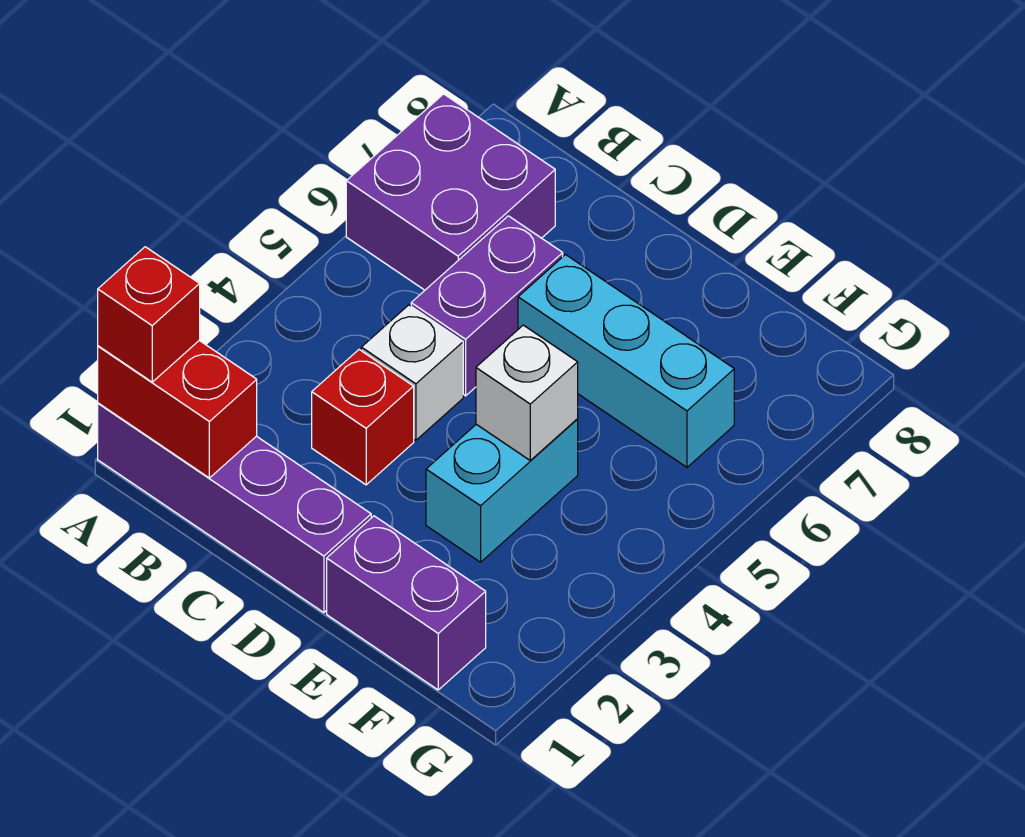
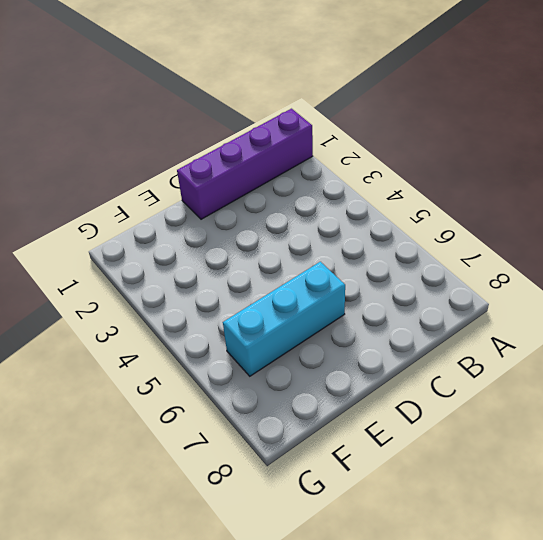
none -> purple 2x2 brick [346,94,555,290]
none -> red 1x1 brick [312,350,414,485]

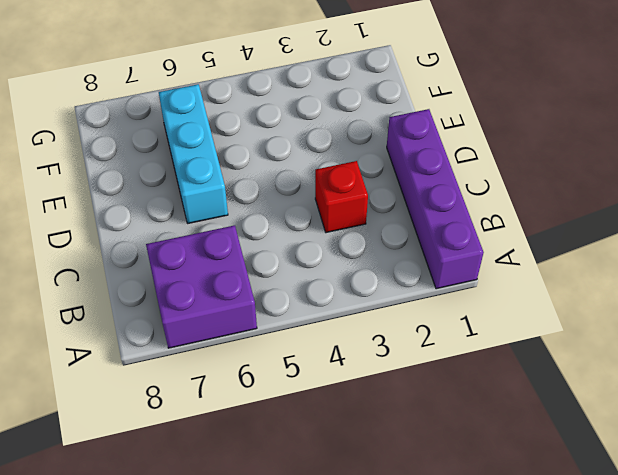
none -> white 1x1 brick [361,305,463,440]
none -> purple 1x2 brick [411,216,563,396]

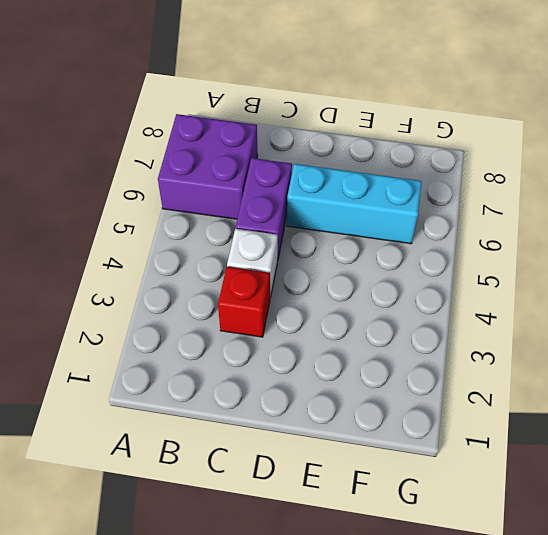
none -> purple 1x4 brick [98,403,371,613]
none -> purple 1x2 brick [327,516,486,690]

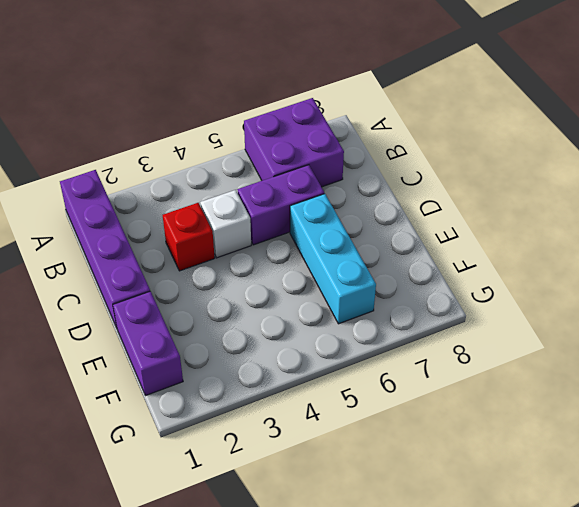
none -> cyan 1x2 brick [426,419,578,562]
none -> red 1x2 brick [98,341,257,478]

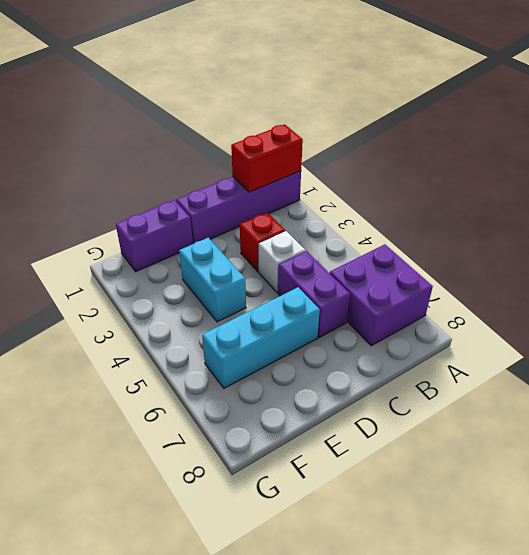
none -> white 1x1 brick [476,325,578,460]
none -> red 1x1 brick [98,247,200,382]

